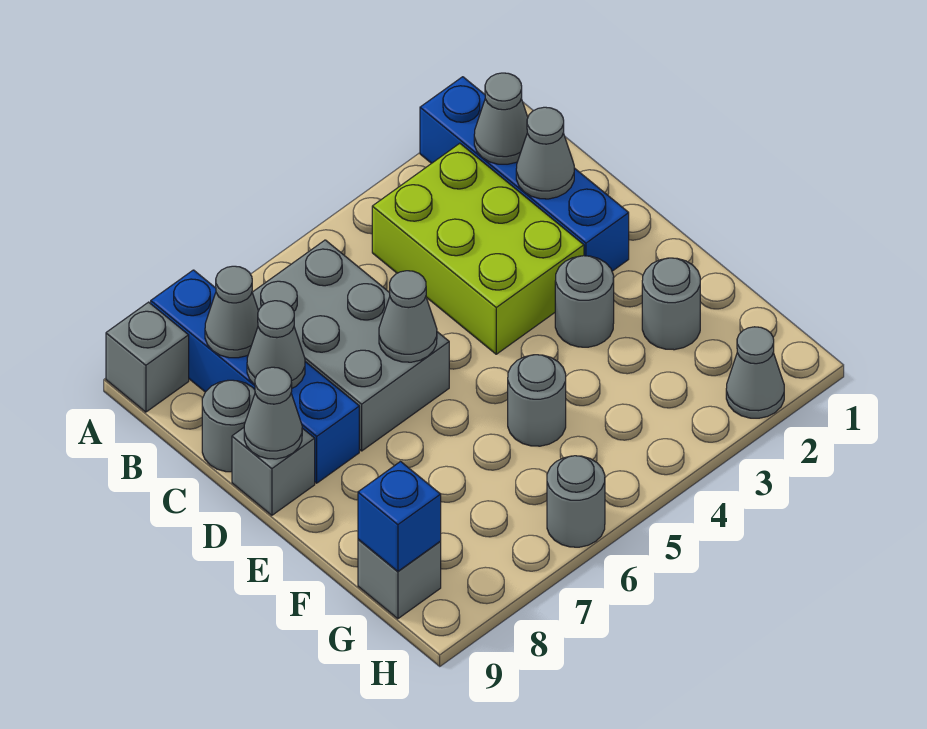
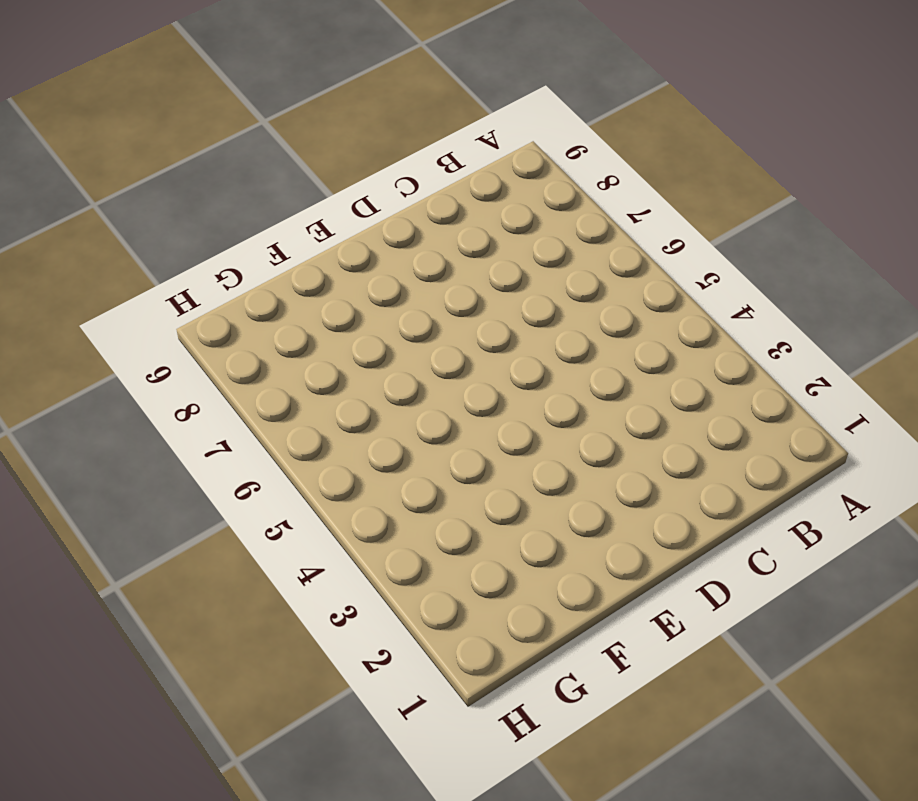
none -> blue 1x4 brick [420,77,629,271]
none -> blue 1x4 brick [151,270,359,483]
none -> grey 1x1 brick [106,302,189,412]

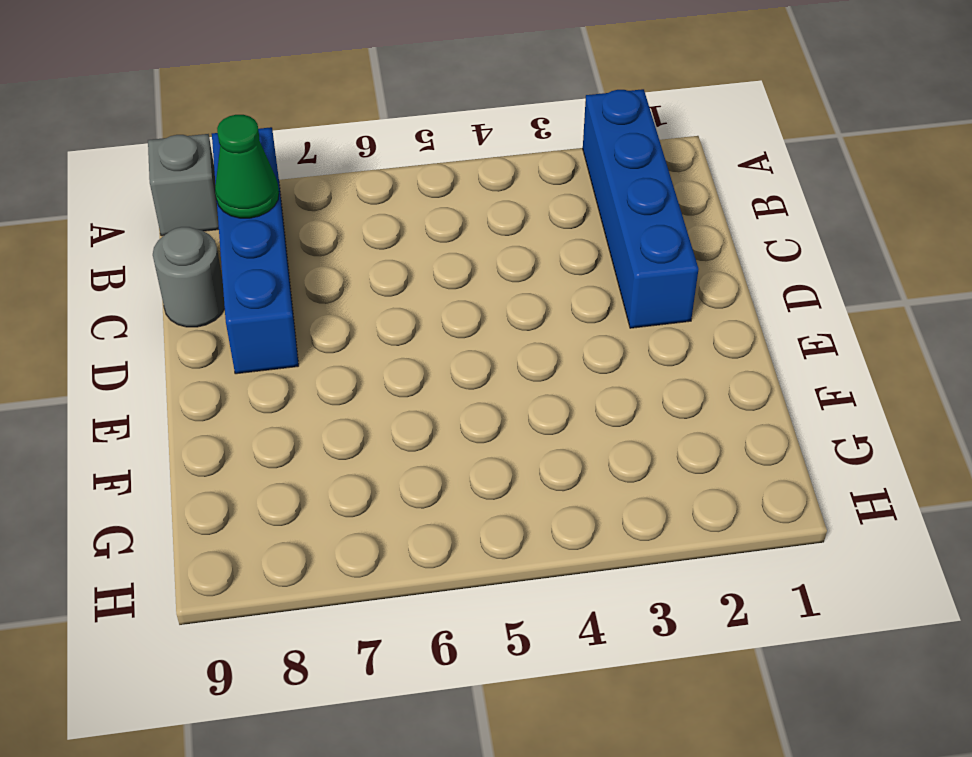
green 1x1 cone [215,115,279,218] -> grey 1x1 cone [205,266,258,358]
none -> lime 2x3 brick [372,143,584,354]
none -> grey 2x3 brick [252,240,449,451]
none -> grey 1x1 brick [232,428,315,515]

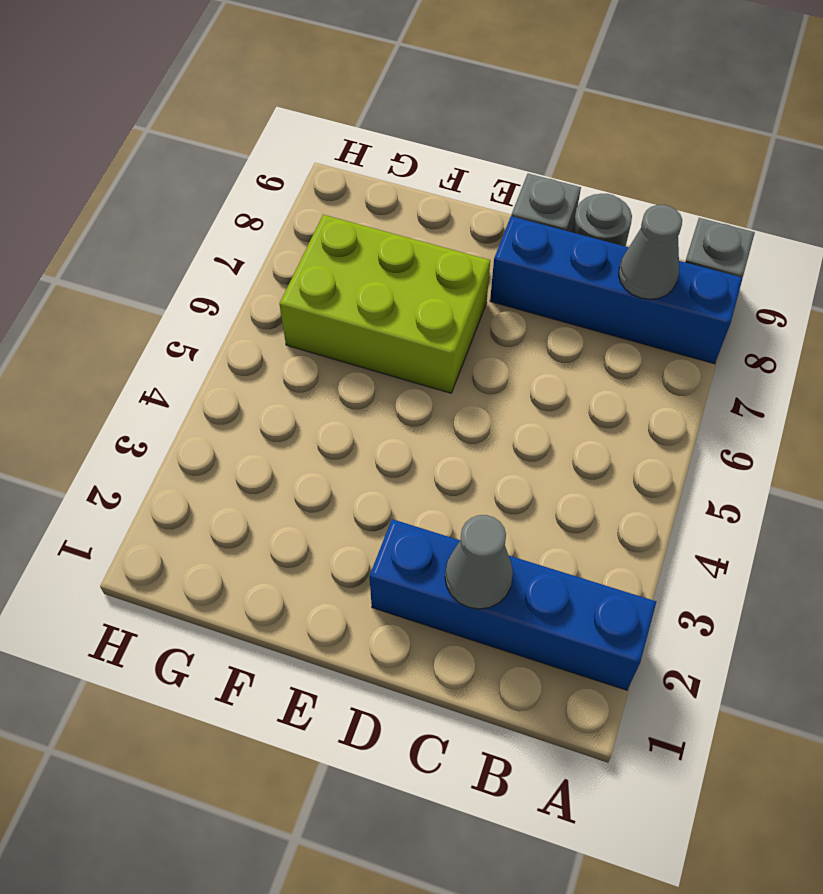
lime 2x3 brick [280,215,490,393] -> lime 2x3 brick moved to [372,143,584,354]
none -> grey 2x3 brick [252,240,449,451]
none -> grey 1x1 round brick [555,256,614,347]
none -> grey 1x1 round brick [642,258,700,350]

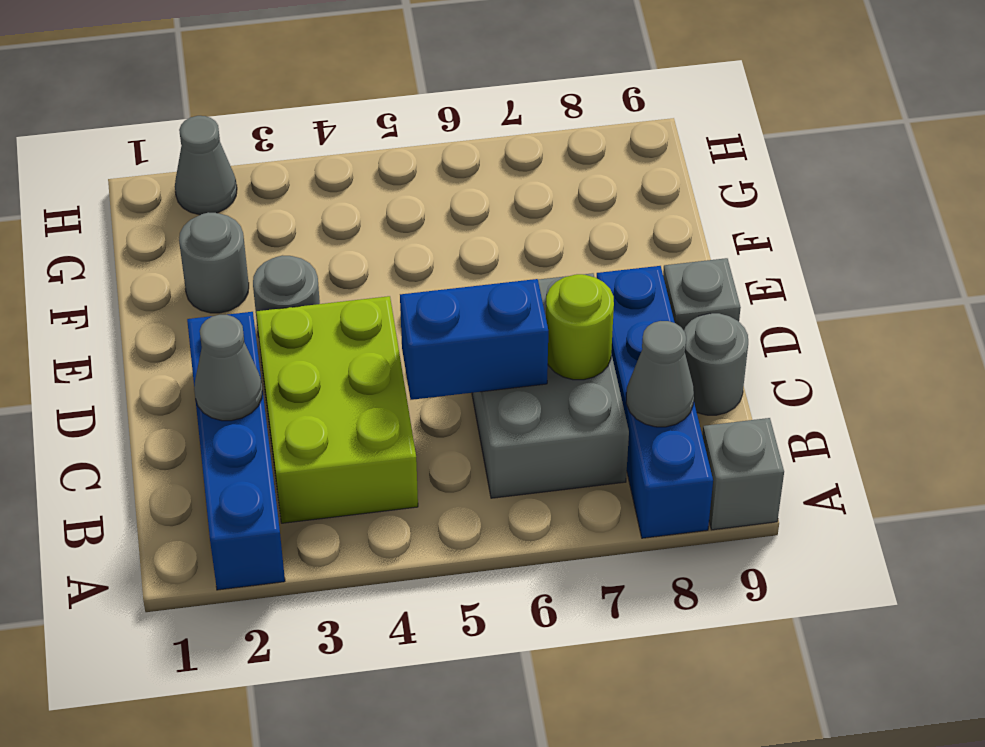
blue 1x2 brick [400,279,548,400] -> none
lime 1x1 round brick [546,274,614,380] -> none
none -> grey 1x1 round brick [508,355,566,446]
none -> grey 1x1 brick [358,539,441,619]
none -> grey 1x1 round brick [547,456,605,547]

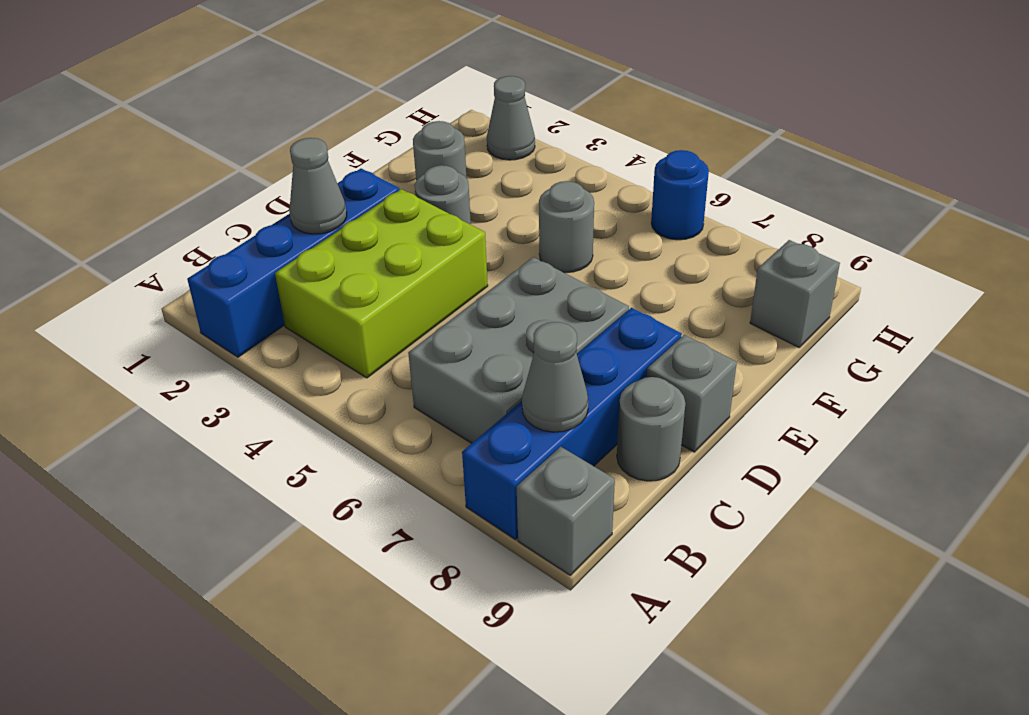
blue 1x1 round brick [651,150,709,240] -> grey 1x1 round brick [547,456,605,547]
none -> grey 1x1 cone [474,73,528,164]
none -> grey 1x1 cone [247,301,305,388]
none -> grey 1x1 cone [379,271,437,362]

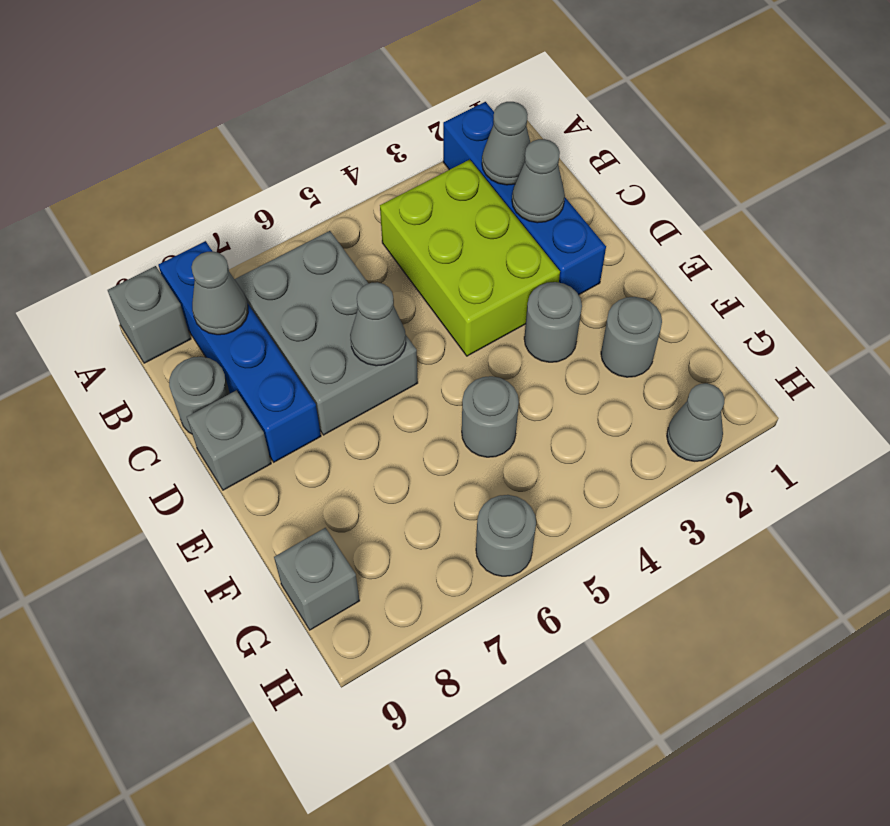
none -> grey 1x1 cone [247,301,305,388]
none -> grey 1x1 cone [244,367,302,459]
none -> blue 1x1 brick [358,462,441,571]

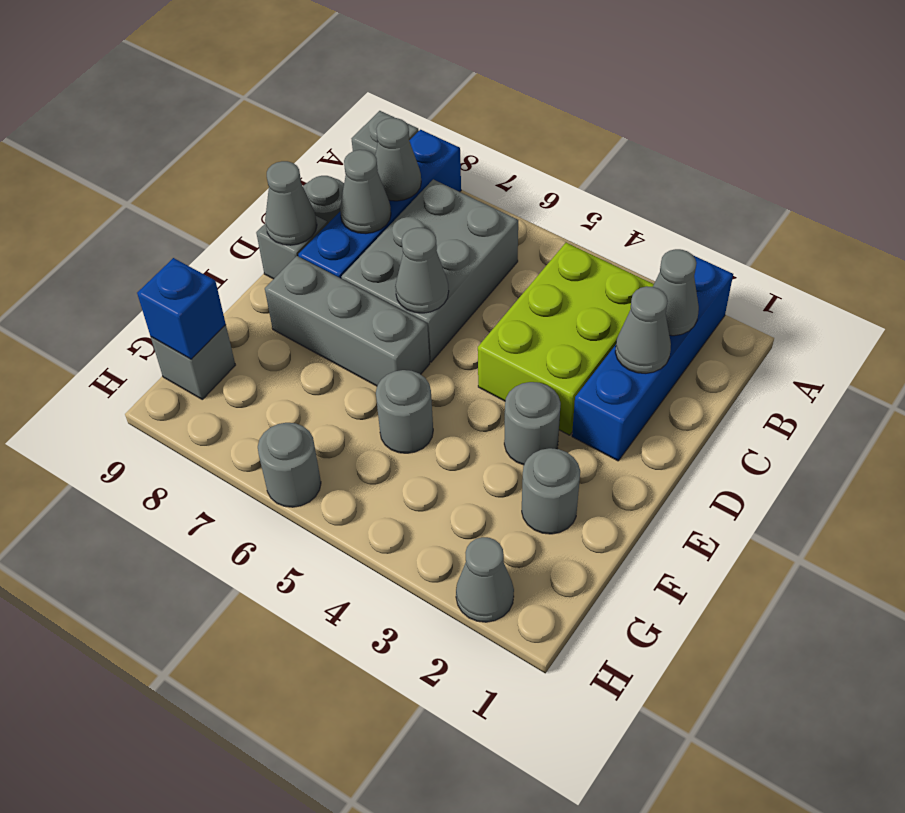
grey 1x3 brick [265,256,430,386] -> none

